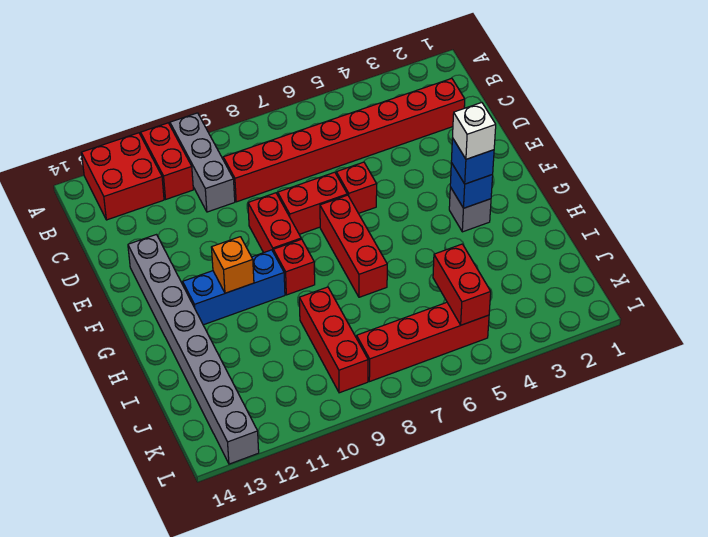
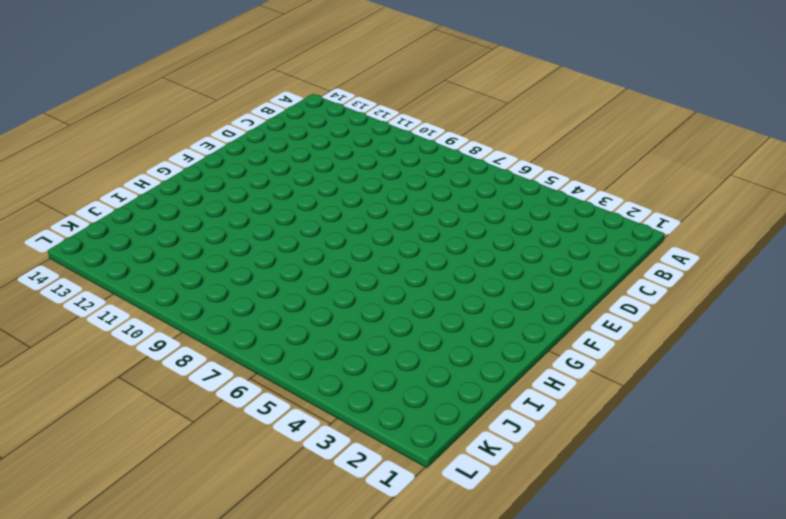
none -> grey 1x3 brick [170,113,235,212]
none -> red 1x2 brick [141,123,193,199]
none -> red 2x2 brick [82,133,164,220]

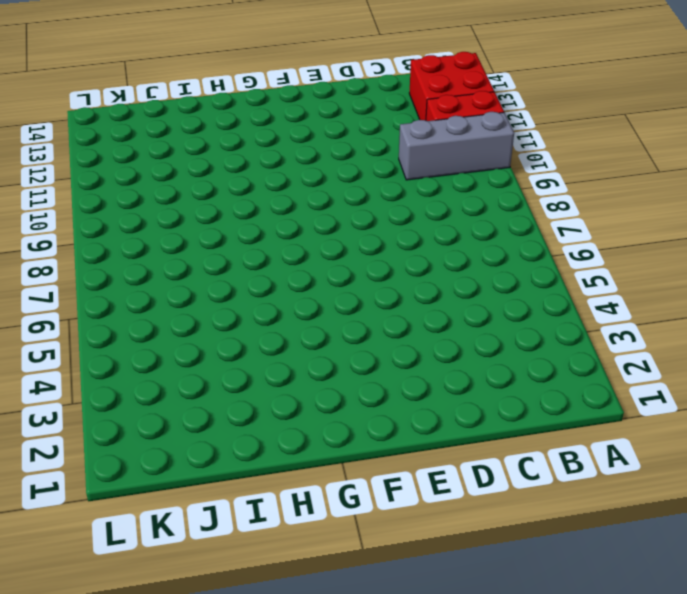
none -> red 1x8 brick [223,78,465,202]
none -> red 1x1 brick [336,162,377,213]
none -> red 1x2 brick [278,172,347,234]

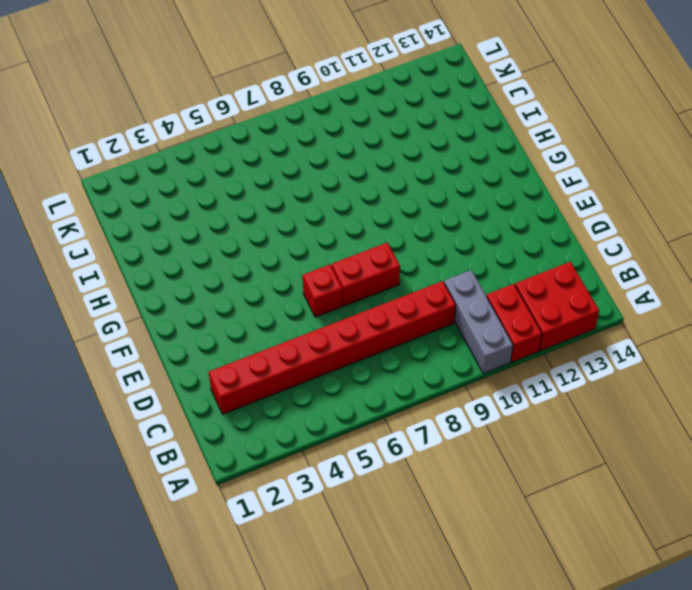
none -> red 1x2 brick [248,193,301,253]
none -> grey 1x8 brick [128,235,259,464]
none -> red 1x3 brick [320,195,387,297]

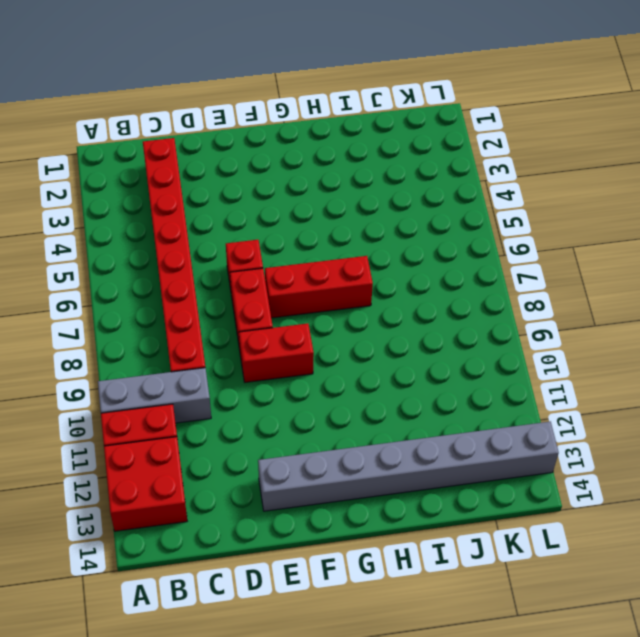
none -> grey 1x1 brick [449,187,491,232]
none -> red 1x1 brick [273,239,315,295]
none -> blue 1x3 brick [183,250,285,325]

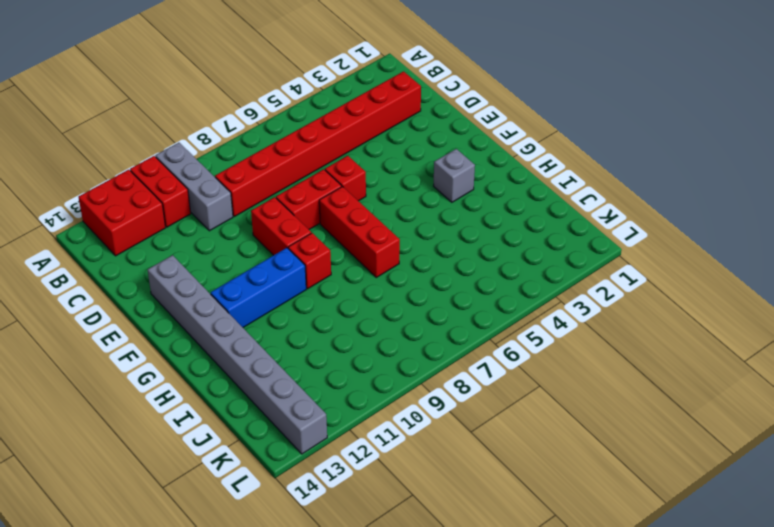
none -> red 1x3 brick [299,287,368,393]
none -> red 1x4 brick [357,302,489,382]
none -> blue 1x1 brick [450,163,493,208]

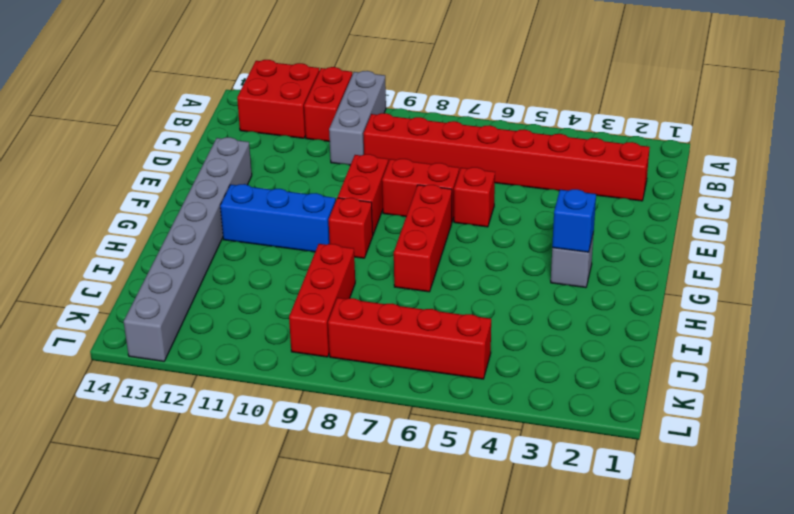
none -> orange 1x1 brick [211,237,254,293]
none -> red 1x2 brick [433,244,491,325]
none -> blue 1x1 brick [451,138,494,184]

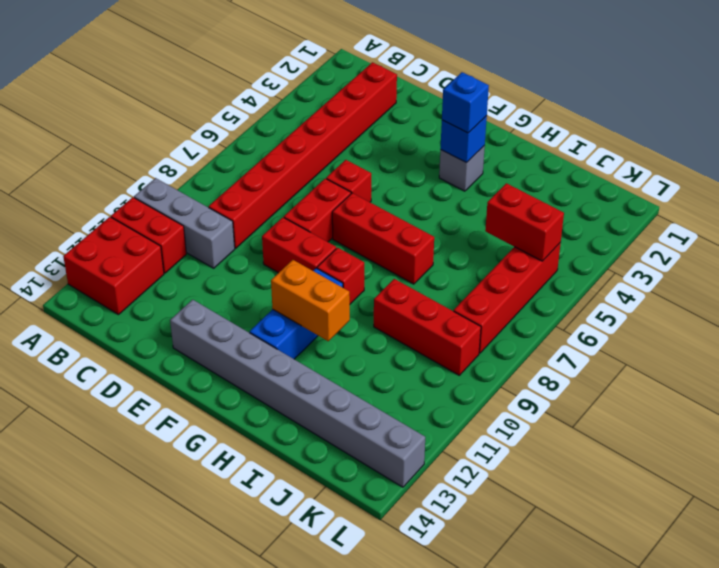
orange 1x2 brick [271,260,350,341] -> orange 1x1 brick [211,237,254,293]
none -> white 1x1 brick [453,103,496,159]

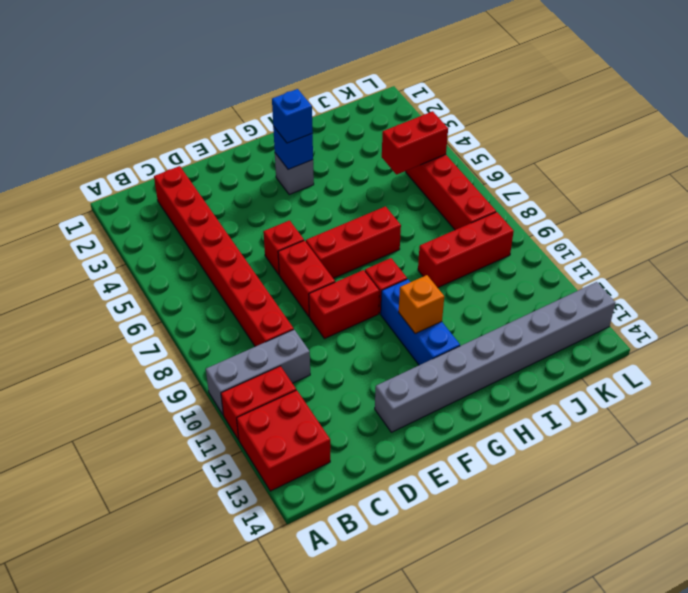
none -> white 1x1 brick [453,103,496,159]

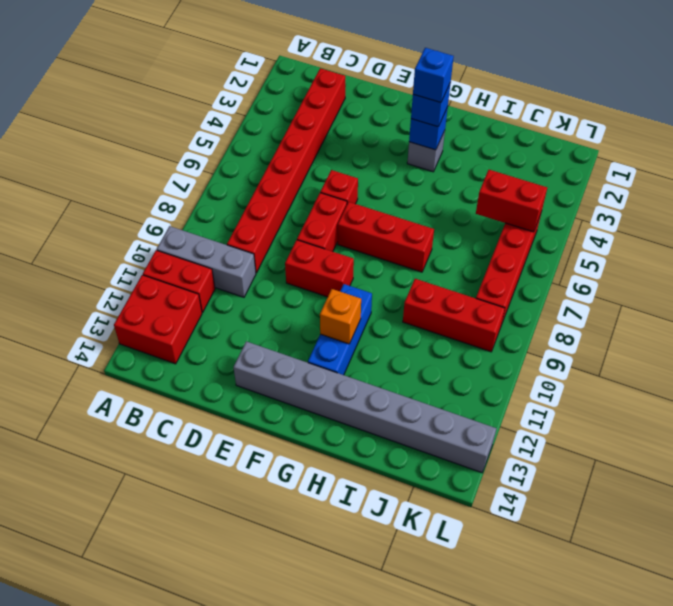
blue 1x1 brick [413,48,454,103] -> white 1x1 brick [453,103,496,159]
none -> red 1x1 brick [273,239,315,295]

